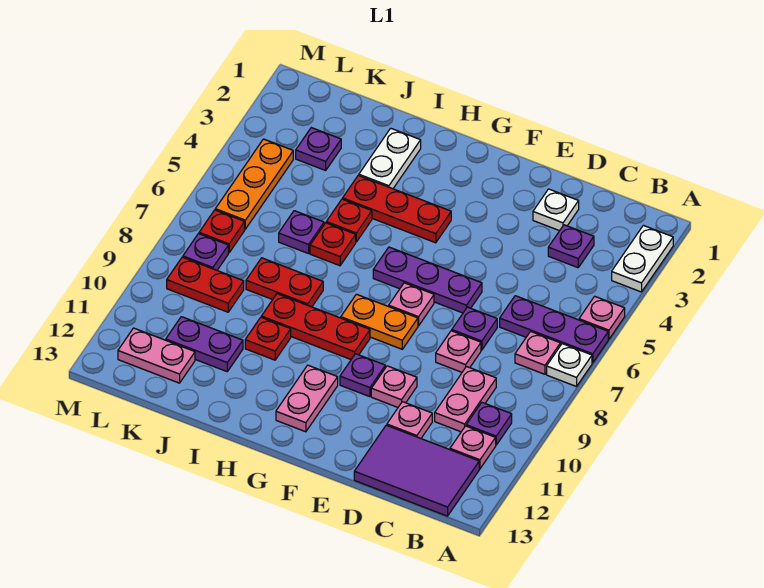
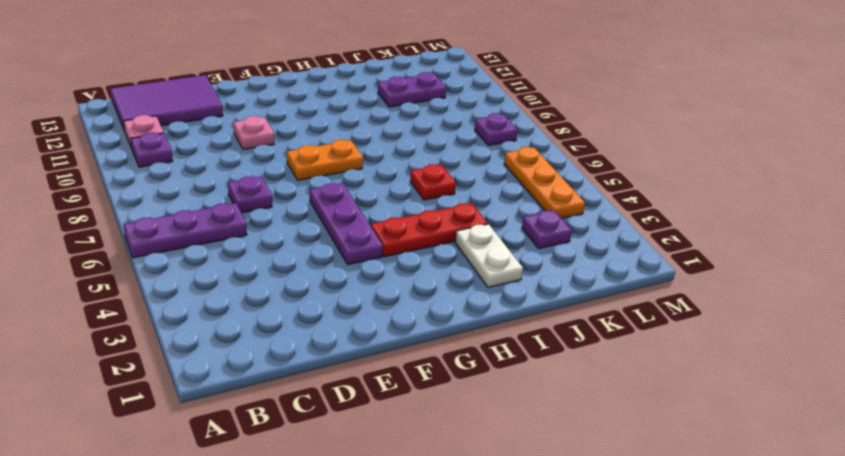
purple 1x3 plate [310,183,383,265] -> purple 1x3 plate turned to [373,247,482,313]
none -> white 1x2 plate [612,225,673,292]
none -> pink 1x1 plate [579,296,625,339]
none -> white 1x1 plate [547,344,592,387]
none -> pink 1x1 plate [515,331,560,374]

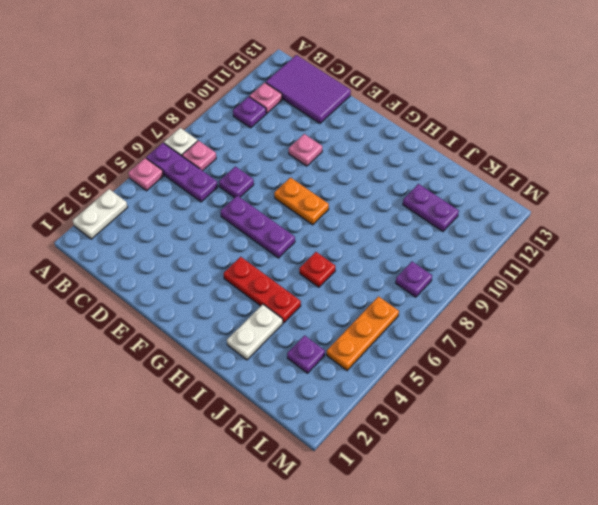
none -> purple 1x1 plate [548,225,594,268]
none -> pink 1x2 plate [435,367,496,432]
none -> white 1x1 plate [533,189,579,231]
none -> pink 1x1 plate [436,331,481,372]

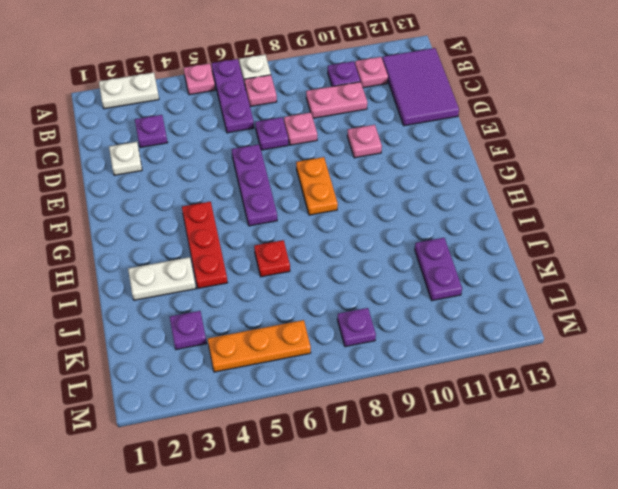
none -> pink 1x1 plate [387,402,432,438]
none -> pink 1x1 plate [389,283,434,326]
none -> purple 1x1 plate [340,354,385,397]
none -> red 1x3 plate [261,294,370,359]

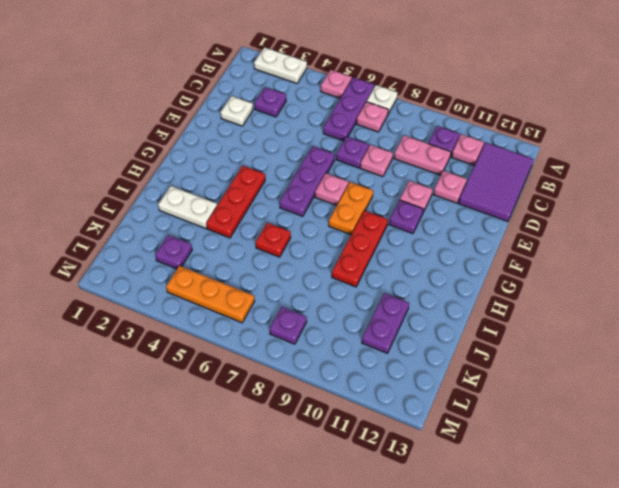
none -> pink 1x2 plate [276,365,338,432]
none -> red 1x1 plate [326,199,372,242]
none -> red 1x2 plate [246,258,323,307]
none -> red 1x1 plate [245,317,291,360]

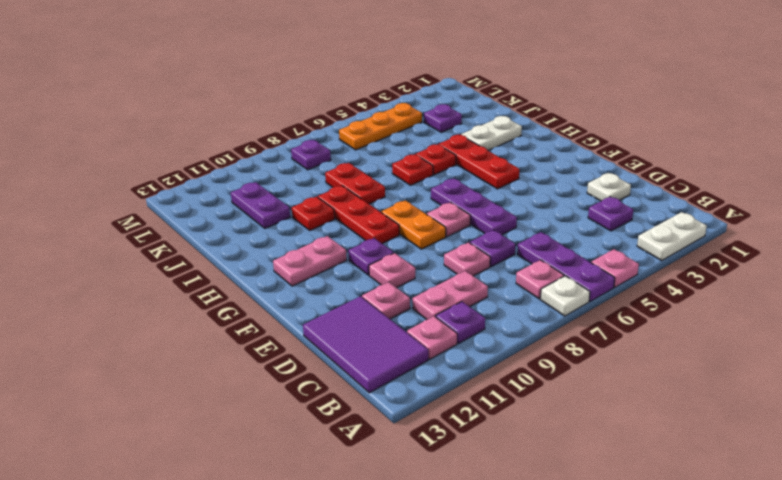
none -> purple 1x1 plate [279,211,324,254]
none -> red 1x2 plate [167,257,244,312]
none -> pink 1x2 plate [118,328,195,383]
none -> red 1x1 plate [199,210,245,253]

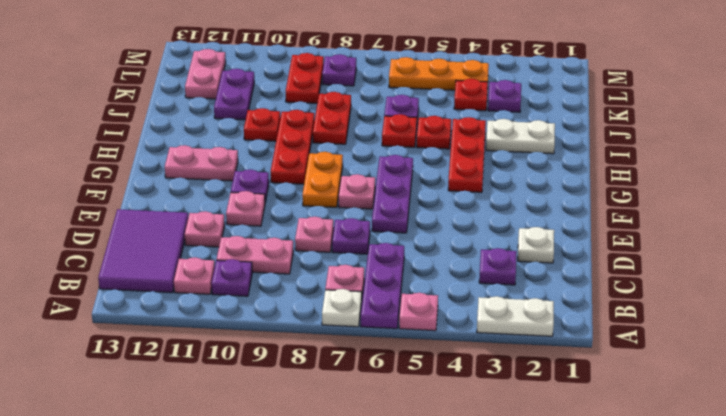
red 1x1 plate [454,79,488,111] -> red 1x1 plate moved to [199,210,245,253]

